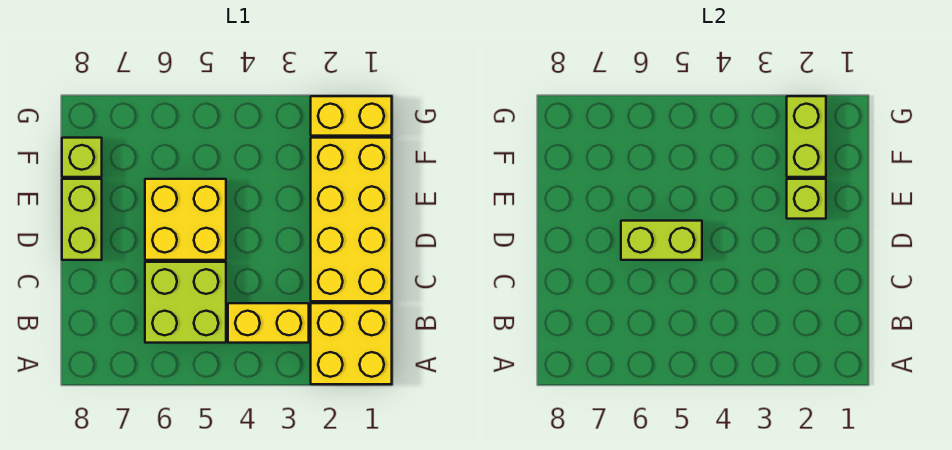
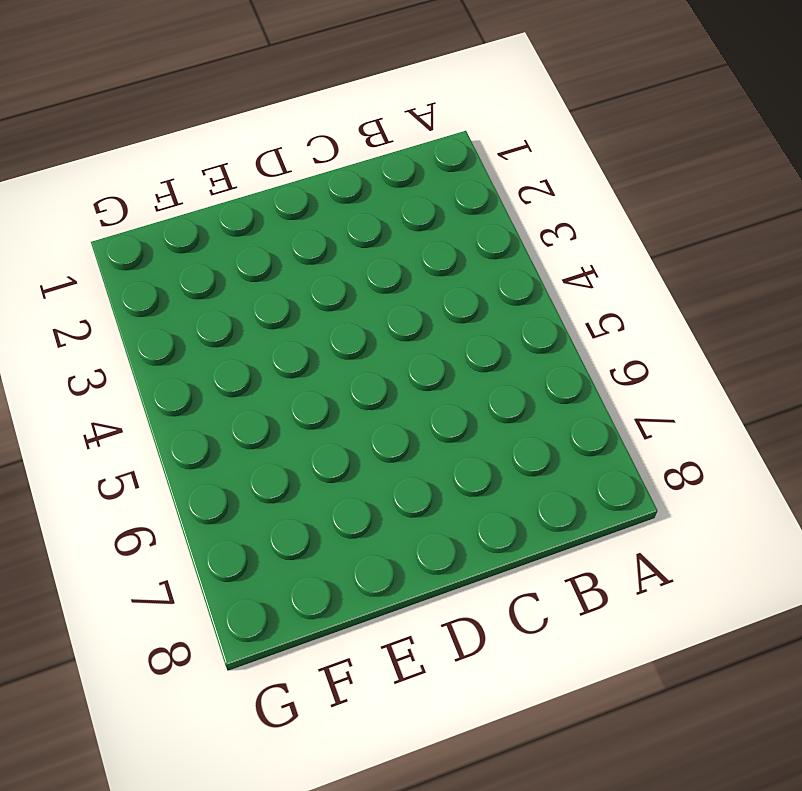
none -> yellow 2x2 brick [311,303,392,384]
none -> yellow 1x2 brick [228,303,309,343]

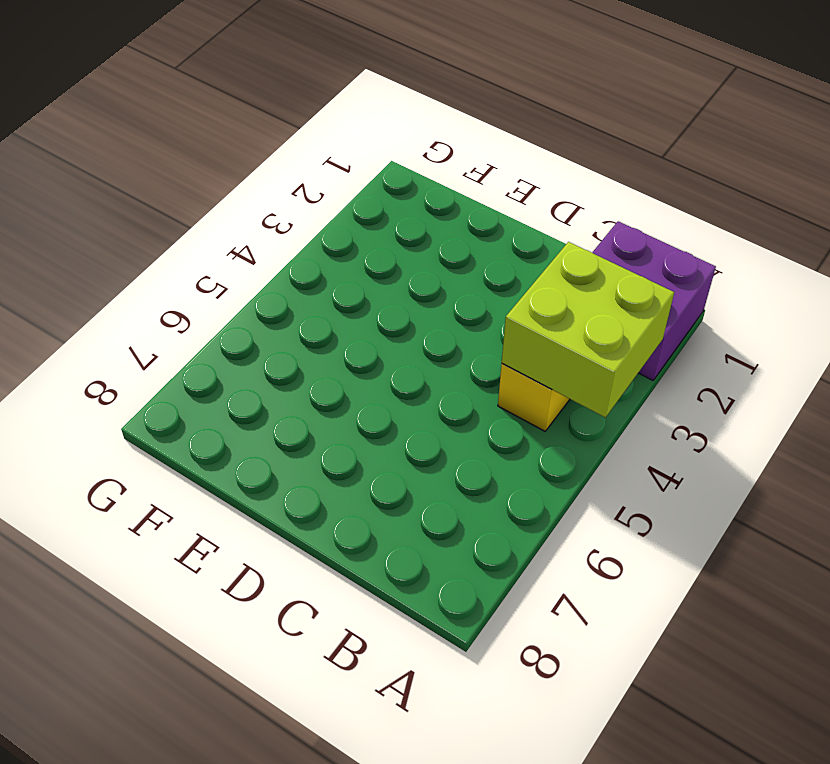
purple 2x2 brick [592,221,716,380] -> yellow 2x2 brick [311,303,392,384]
lime 2x2 brick [502,242,674,417] -> lime 2x2 brick moved to [145,262,226,343]
none -> yellow 2x4 brick [311,138,392,301]
none -> yellow 2x2 brick [145,179,226,260]

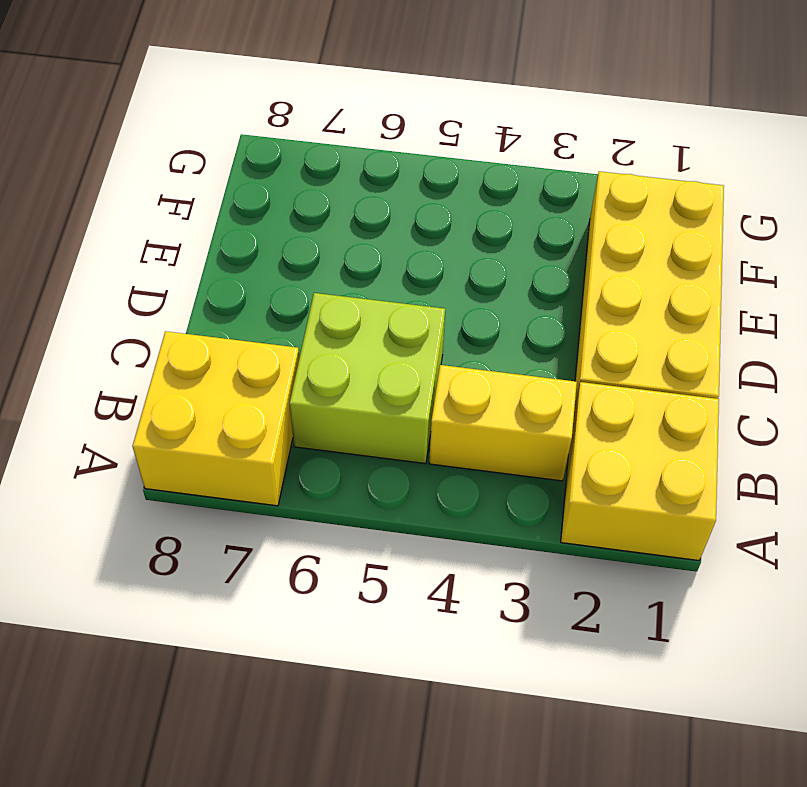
yellow 2x2 brick [133,331,299,506] -> yellow 2x2 brick moved to [145,179,226,260]
none -> lime 1x2 brick [62,179,102,260]
none -> lime 1x1 brick [62,138,102,177]

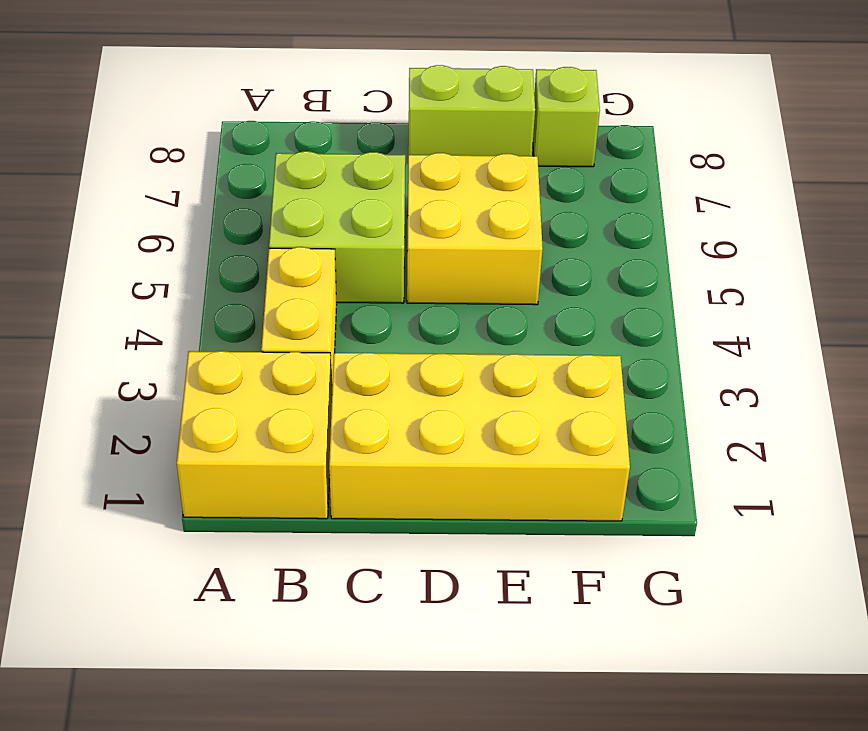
none -> yellow 1x2 brick [311,96,392,136]
none -> lime 1x2 brick [621,221,702,260]

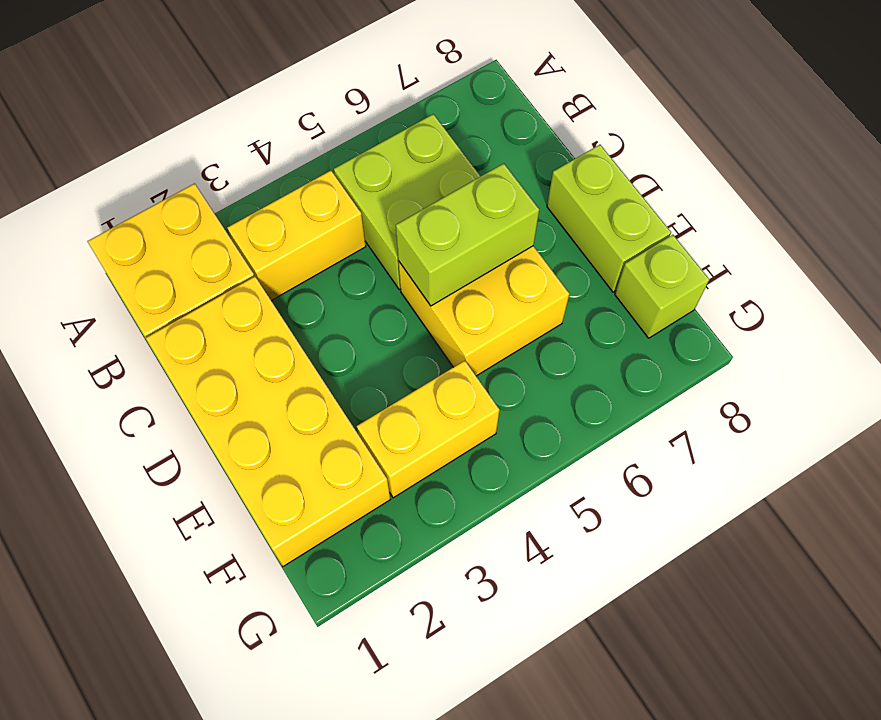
yellow 1x2 brick [357,361,500,498] -> yellow 1x2 brick moved to [311,96,392,136]
none -> lime 1x1 brick [787,179,826,219]
none -> lime 1x2 brick [787,96,826,177]

